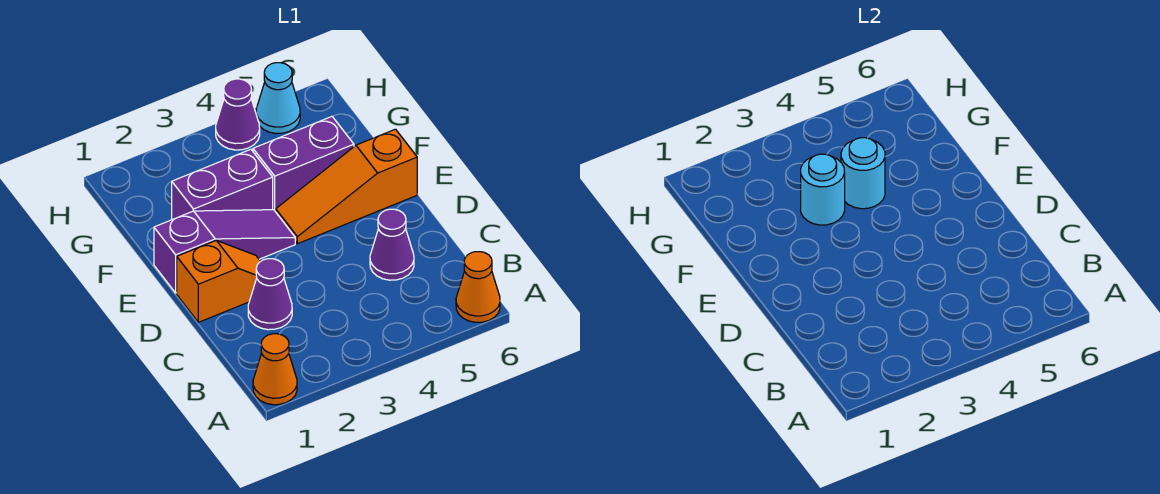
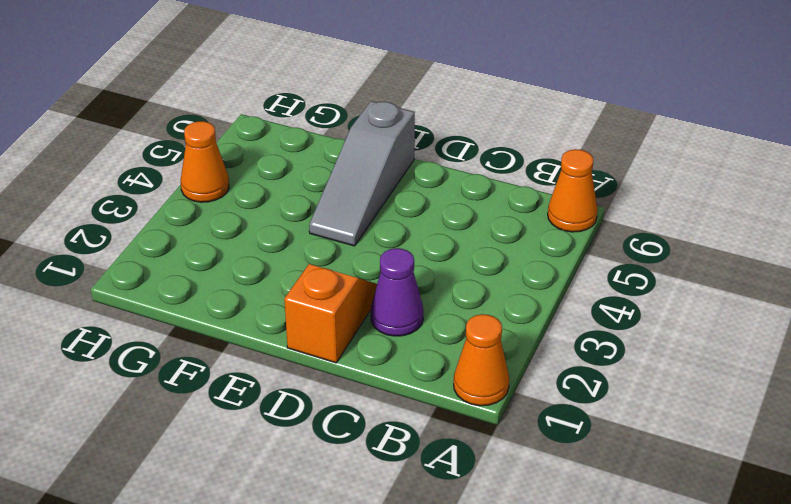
grey 1x3 slope [309,101,415,246] -> orange 1x3 slope [276,129,417,244]
orange 1x1 cone [181,121,229,202] -> purple 1x1 cone [216,79,260,150]
none -> purple 1x1 cone [370,209,414,280]
none -> purple 1x3 slope [154,210,295,293]
none -> purple 1x2 brick [172,149,273,220]

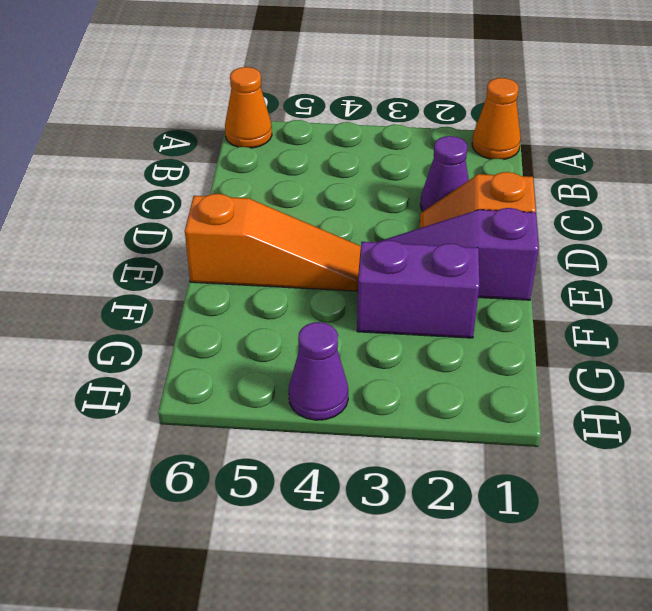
none -> purple 1x1 cone [370,209,414,280]
none -> purple 1x2 brick [253,117,354,212]
none -> cyan 1x1 cone [256,63,300,133]

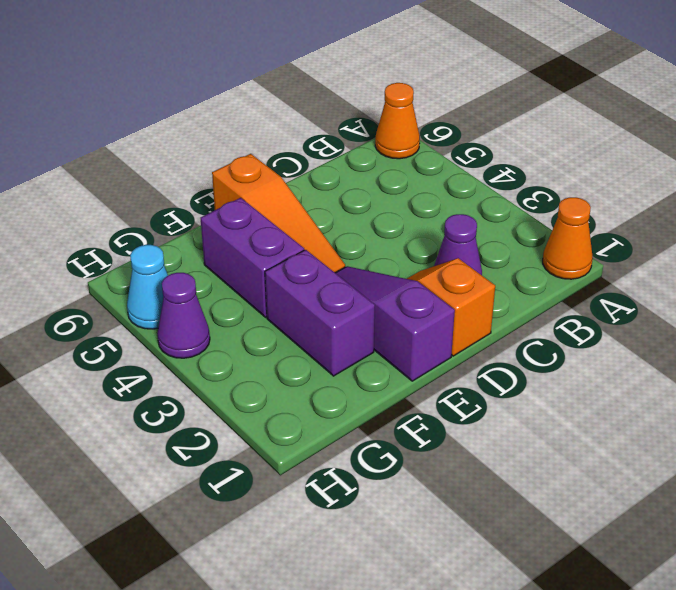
none -> purple 1x1 cone [370,209,414,280]
none -> cyan 1x1 round brick [801,154,845,225]
none -> cyan 1x1 round brick [841,138,885,209]

